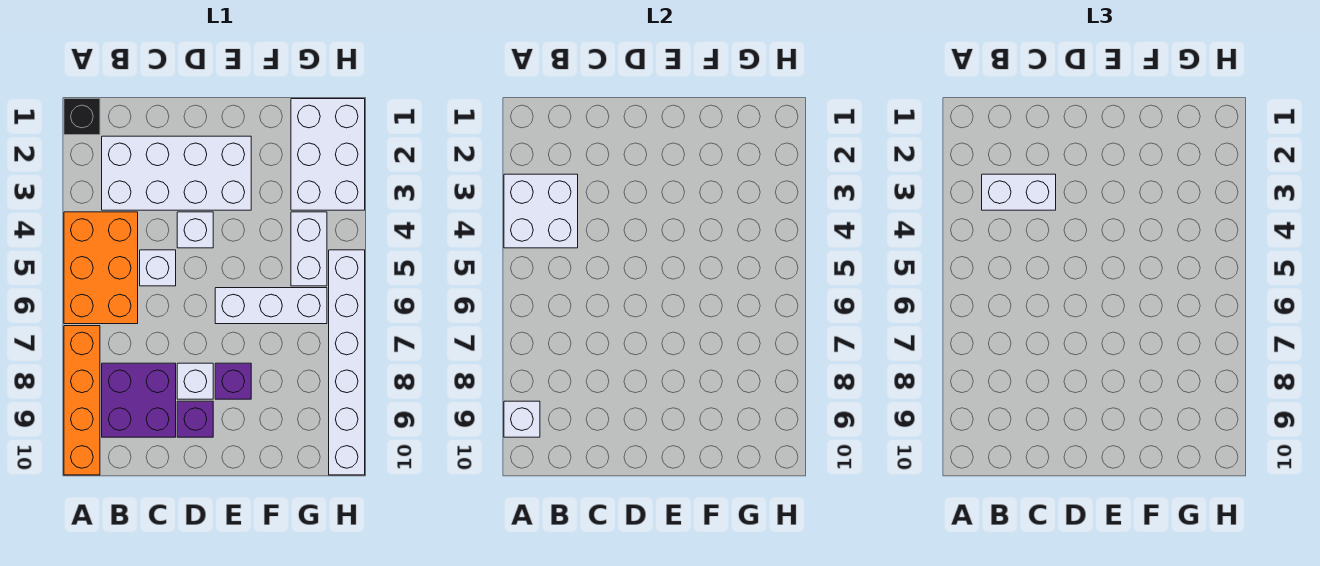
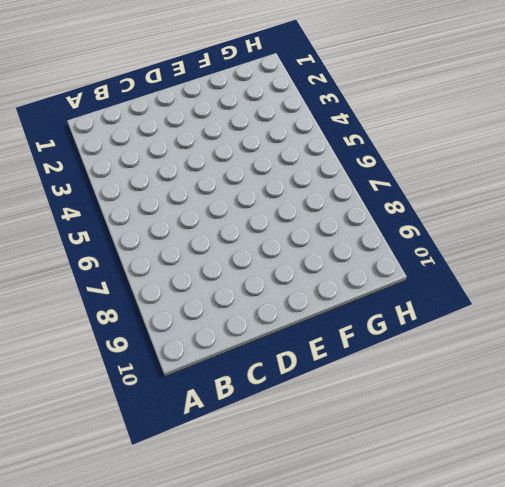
none -> black 1x1 brick [64,99,100,135]
none -> orange 2x3 brick [64,212,138,324]
none -> orange 1x4 brick [64,326,100,475]

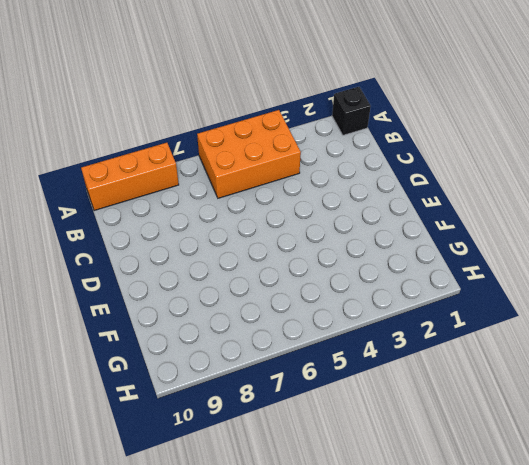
orange 1x3 brick [81,143,179,211] -> orange 1x4 brick [64,326,100,475]
none -> white 2x4 brick [102,136,251,210]
none -> purple 2x2 brick [102,363,176,437]
none -> white 1x1 brick [140,250,176,286]

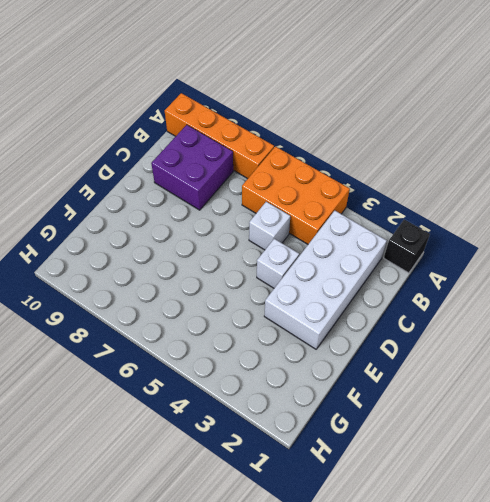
none -> white 1x1 brick [177,363,213,399]
none -> purple 1x1 brick [177,401,213,437]
none -> white 1x3 brick [215,288,327,324]

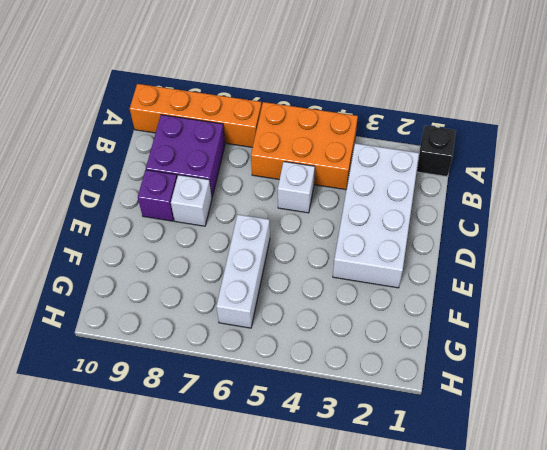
none -> white 1x1 brick [177,212,213,248]
none -> purple 1x1 brick [215,363,251,399]
none -> white 2x3 brick [291,99,365,210]

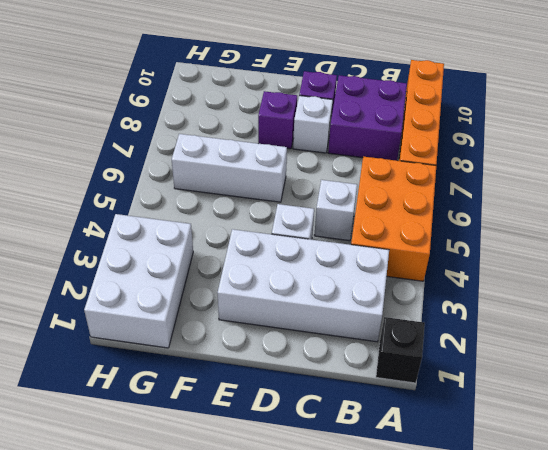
none -> white 1x2 brick [291,212,327,286]
none -> white 1x6 brick [329,250,365,475]
none -> white 2x2 brick [504,174,578,248]

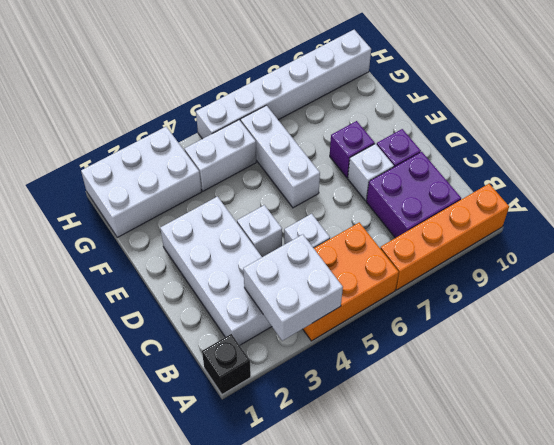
none -> white 1x1 brick [504,401,540,437]
none -> white 1x2 brick [982,174,1056,210]

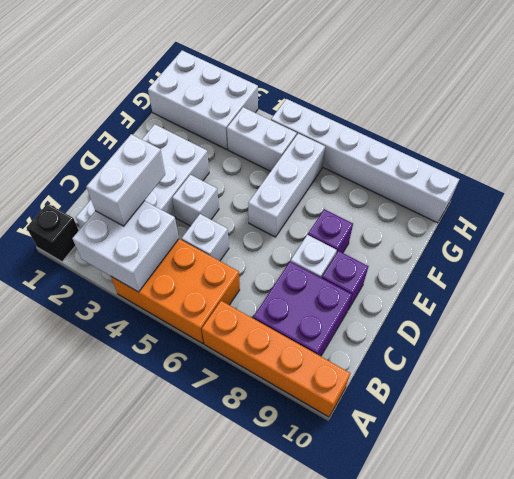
none -> white 1x1 brick [504,401,540,437]

